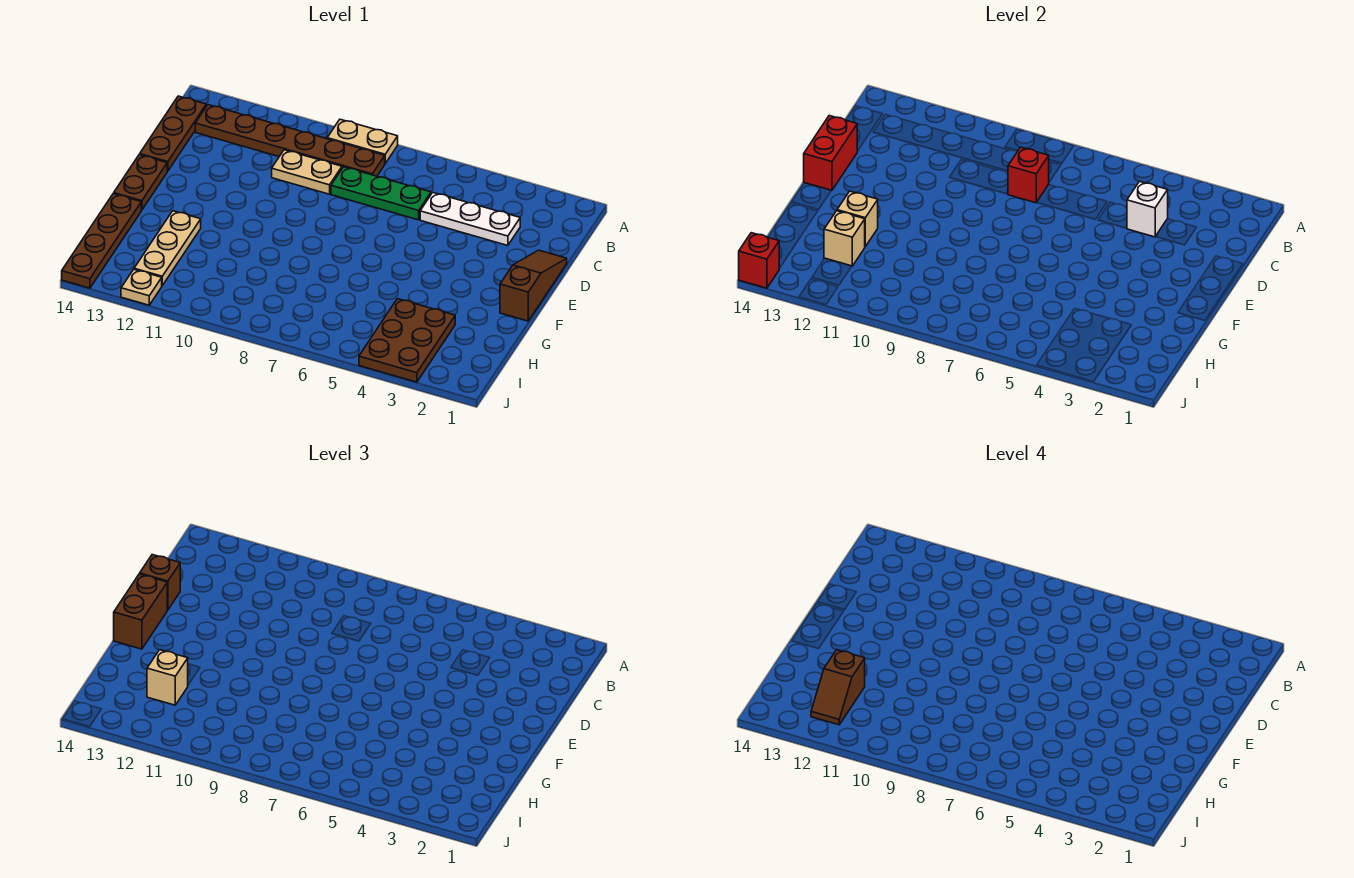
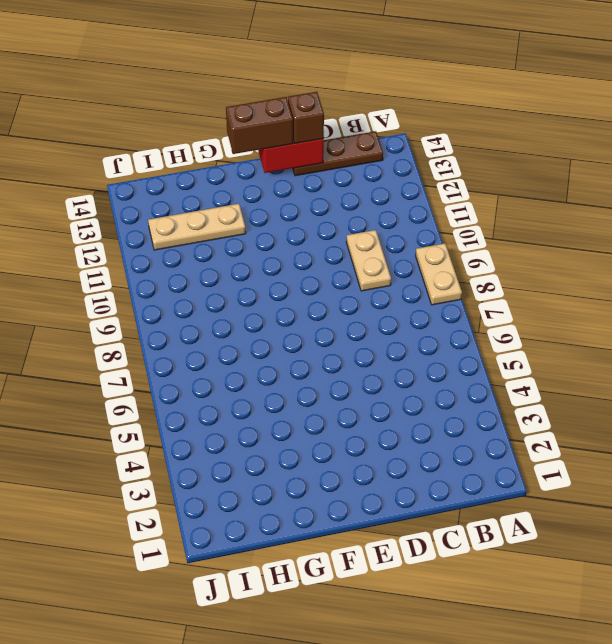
none -> brown 1x6 plate [195,105,385,176]
none -> white 1x3 plate [420,193,520,246]
none -> green 1x3 plate [331,167,431,220]

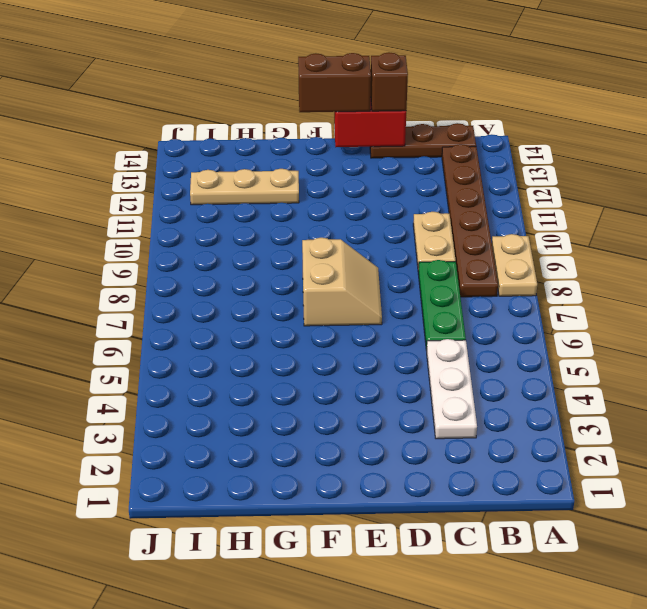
tan 2x2 slope [302,238,382,326] -> none
none -> brown 1x3 slope [500,250,567,321]
none -> brown 1x2 plate [114,155,167,210]
none -> brown 1x4 plate [62,194,141,288]

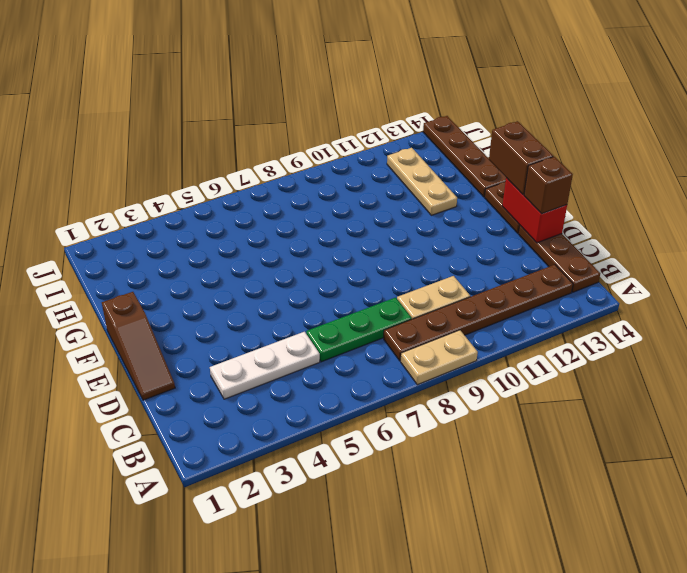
none -> brown 2x3 plate [359,299,455,382]
none -> tan 1x1 plate [121,269,162,305]
none -> white 1x1 brick [1127,181,1168,237]

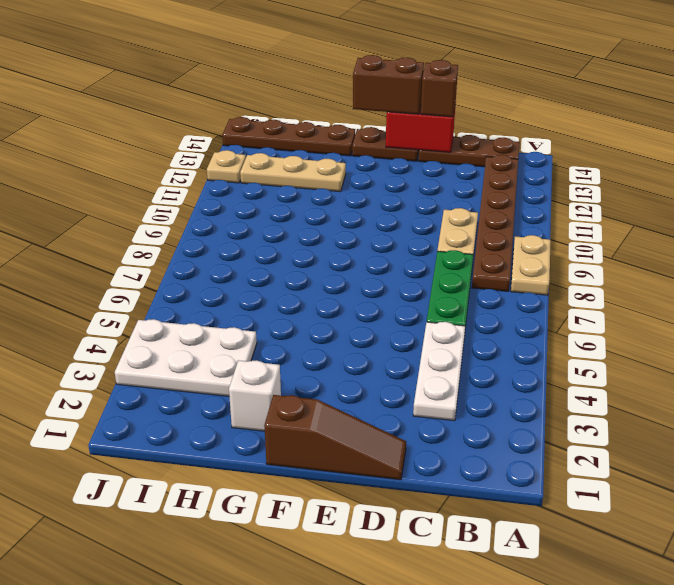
white 1x1 brick [229,360,281,431] -> white 1x1 brick moved to [1127,181,1168,237]
white 2x3 plate [115,319,257,396] -> brown 2x3 plate [359,299,455,382]
none -> red 1x1 brick [1008,147,1049,203]
none -> tan 1x1 brick [837,191,878,246]
none -> tan 1x1 brick [824,211,865,266]

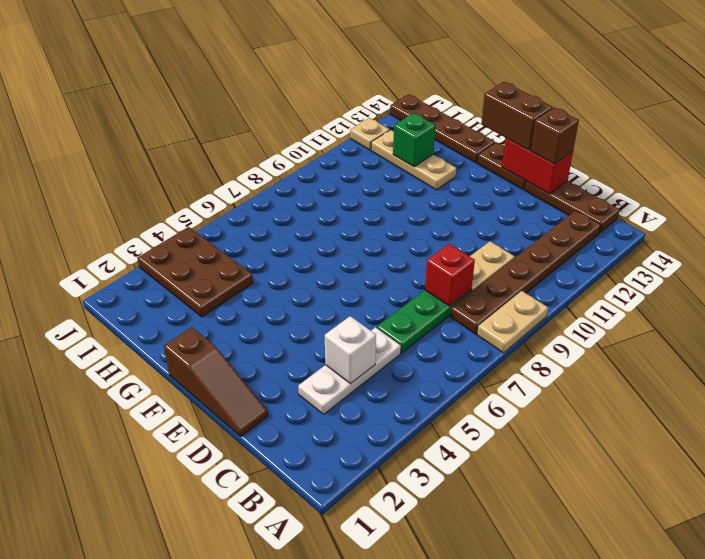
green 1x1 brick [393,113,435,167] -> tan 1x1 brick [824,211,865,266]
none -> tan 1x1 brick [837,191,878,246]
none -> red 1x1 brick [739,233,779,288]
none -> tan 1x1 brick [147,650,188,705]

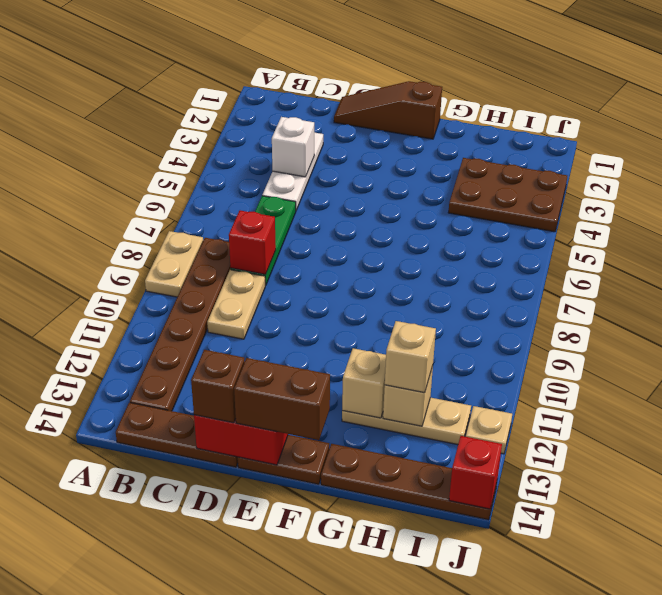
none -> brown 1x2 slope [811,650,865,725]

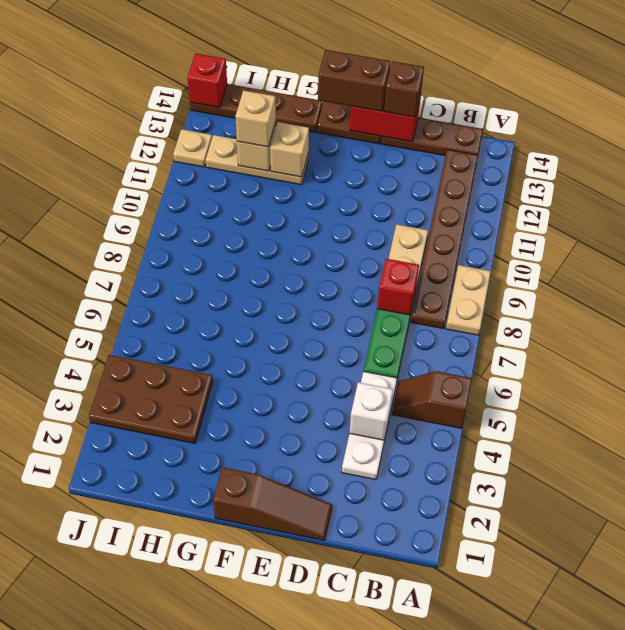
brown 1x2 slope [392,371,472,428] -> brown 1x2 slope moved to [811,650,865,725]

